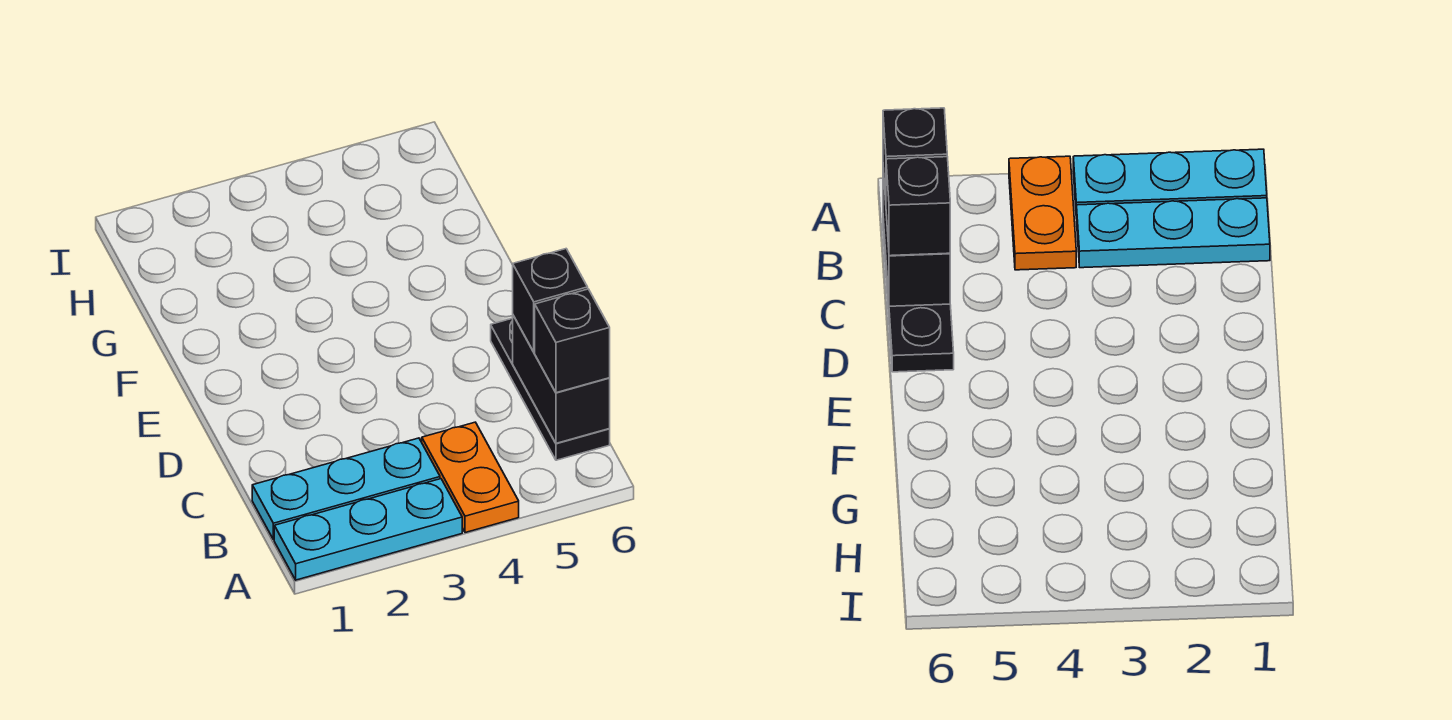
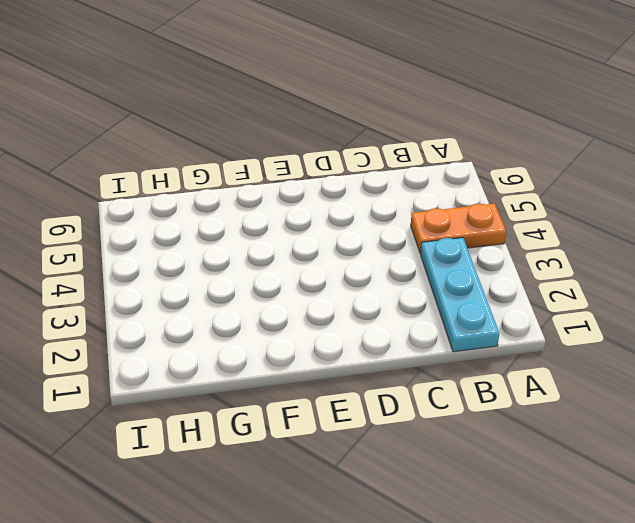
none -> cyan 1x3 plate [274,479,462,580]
none -> black 1x3 plate [491,318,610,460]

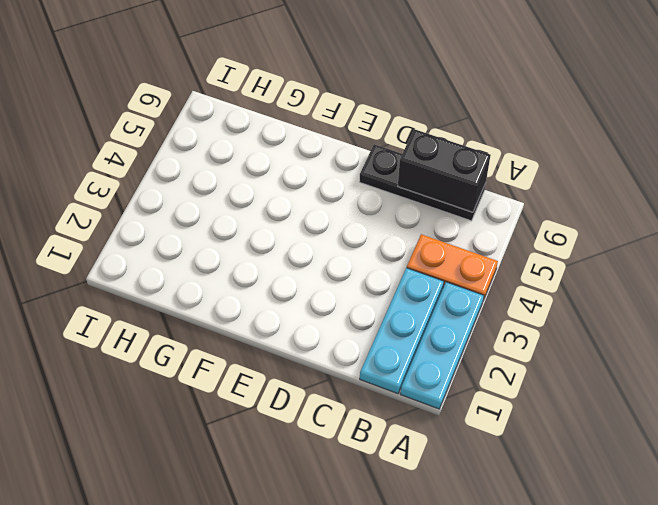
none -> black 1x1 brick [535,289,610,393]
none -> black 1x1 brick [513,249,588,352]

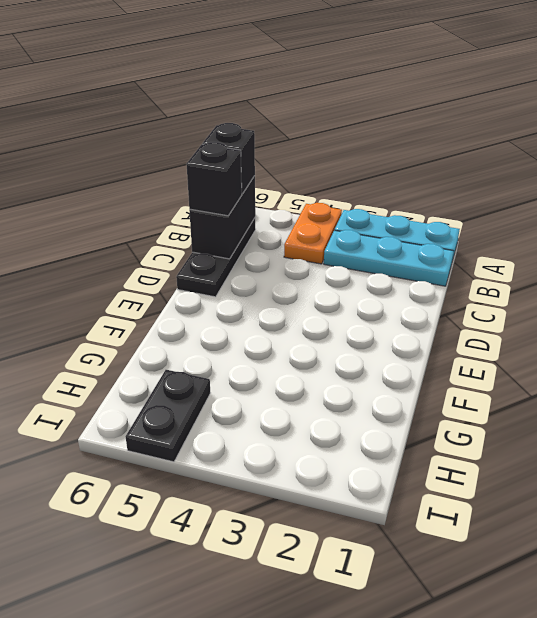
black 1x2 plate [125,370,210,462] -> none

